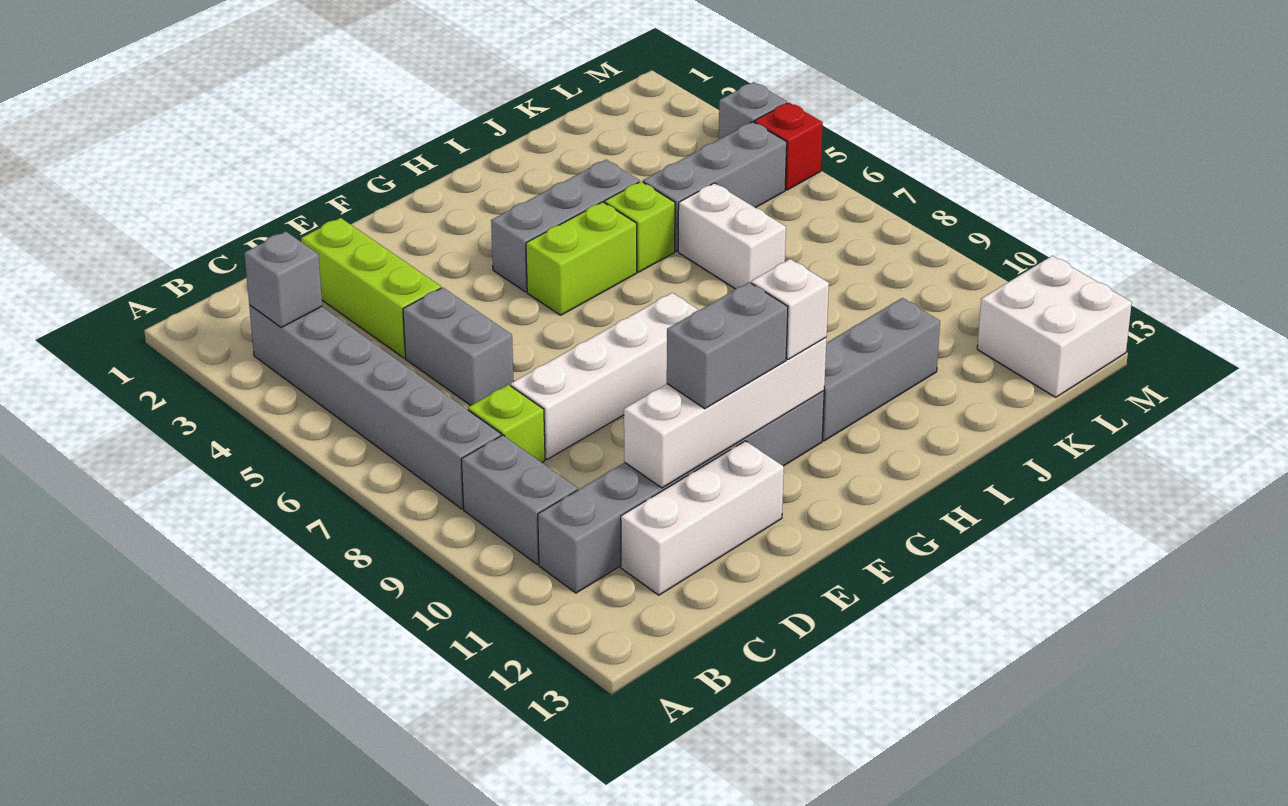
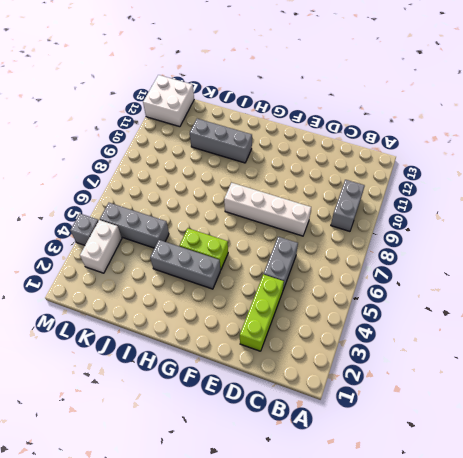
white 1x2 brick [80,220,122,273] -> white 1x2 brick moved to [678,183,786,289]
none -> grey 1x6 brick [249,305,501,509]
none -> grey 1x6 brick [538,391,824,593]
none -> lime 1x1 brick [468,385,545,462]

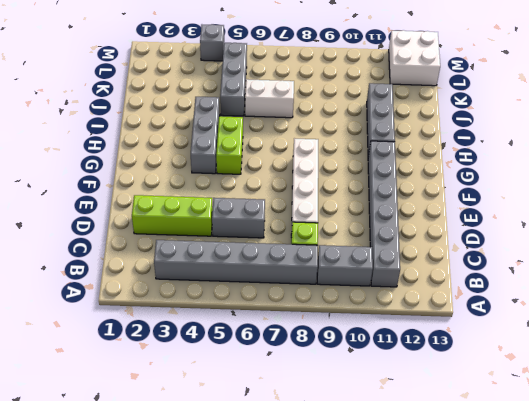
none -> white 1x3 brick [621,441,784,595]
none -> lime 1x1 brick [605,181,675,272]
none -> red 1x1 brick [754,102,823,190]

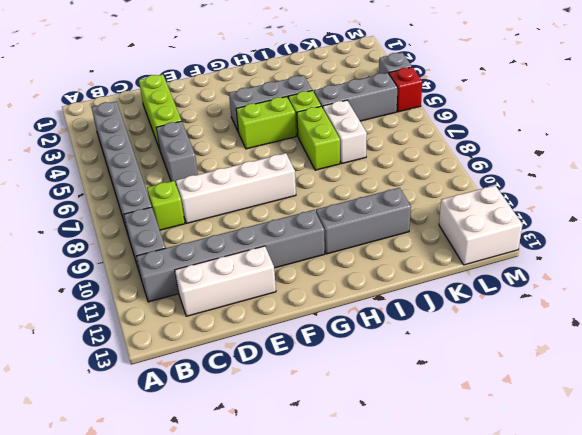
lime 1x2 brick [297,106,340,170] -> none
none -> grey 1x1 brick [245,232,322,327]
none -> white 1x4 brick [624,338,827,488]
none -> grey 1x2 brick [667,282,788,409]

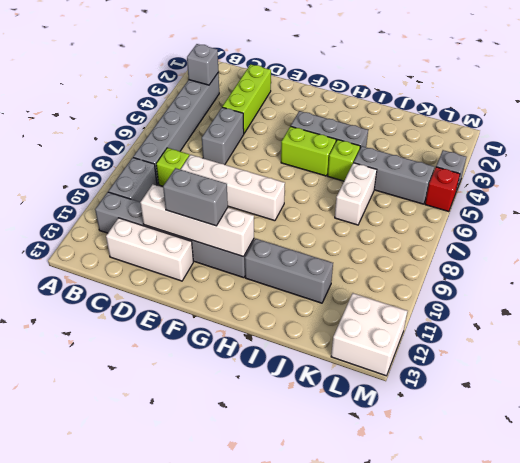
none -> white 1x1 brick [751,259,829,359]

